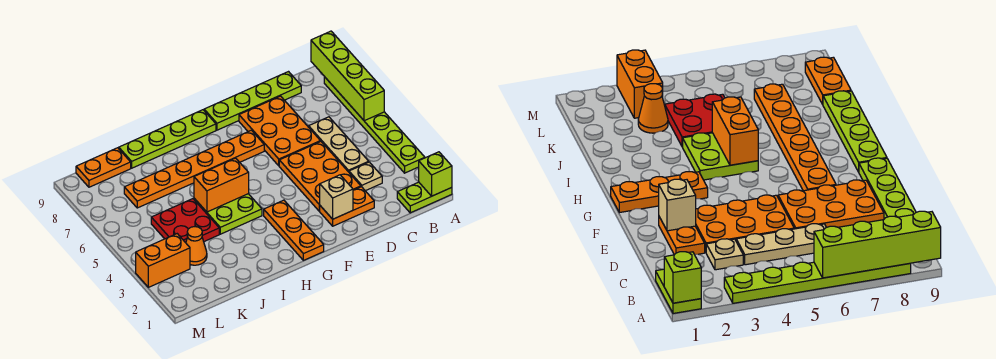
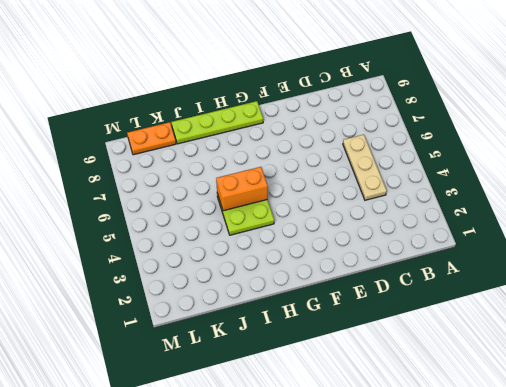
none -> lime 1x2 plate [397,182,452,213]
none -> lime 1x6 plate [324,77,425,173]
none -> tan 1x1 plate [349,162,382,191]

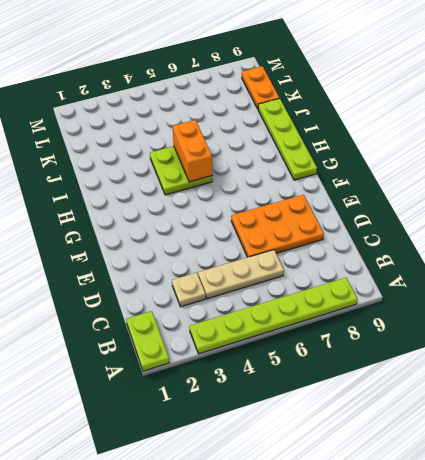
none -> lime 1x4 plate [204,72,301,130]
none -> orange 1x2 plate [320,187,374,226]
none -> orange 2x3 plate [279,141,361,211]

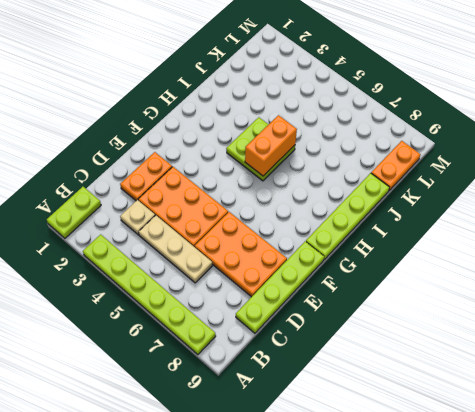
none -> orange 1x6 plate [124,130,264,208]
none -> orange 1x3 plate [264,200,324,260]
none -> red 2x2 plate [151,199,219,243]

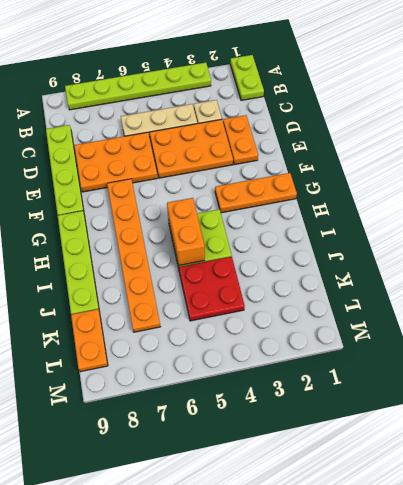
none -> orange 1x1 cone [186,227,207,265]
none -> orange 1x2 brick [136,234,190,287]
none -> lime 1x1 brick [419,152,452,196]

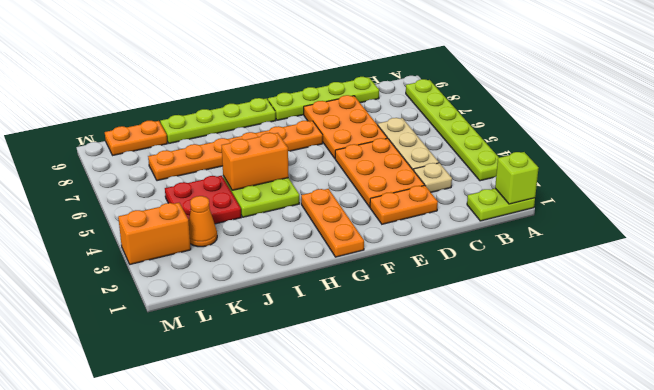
none -> lime 1x4 brick [311,31,384,121]
none -> tan 1x1 brick [319,175,353,219]

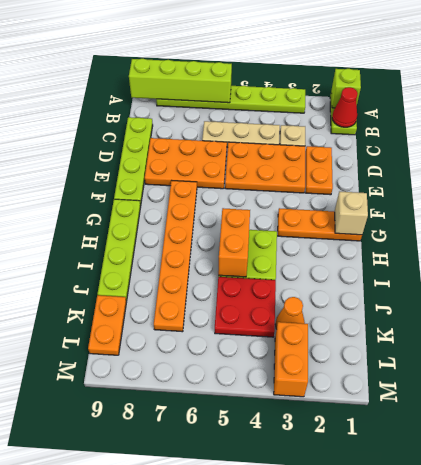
red 1x1 cone [332,87,358,127] -> none
tan 1x1 brick [335,192,368,235] -> tan 1x1 brick moved to [319,175,353,219]

